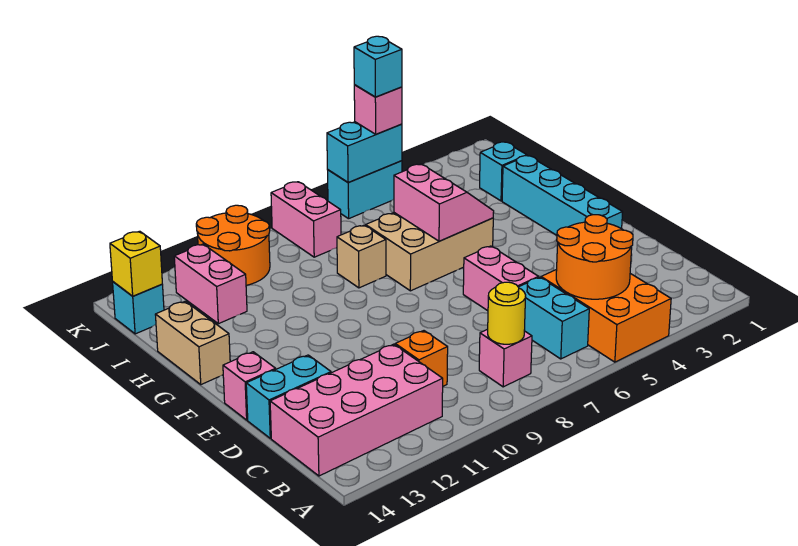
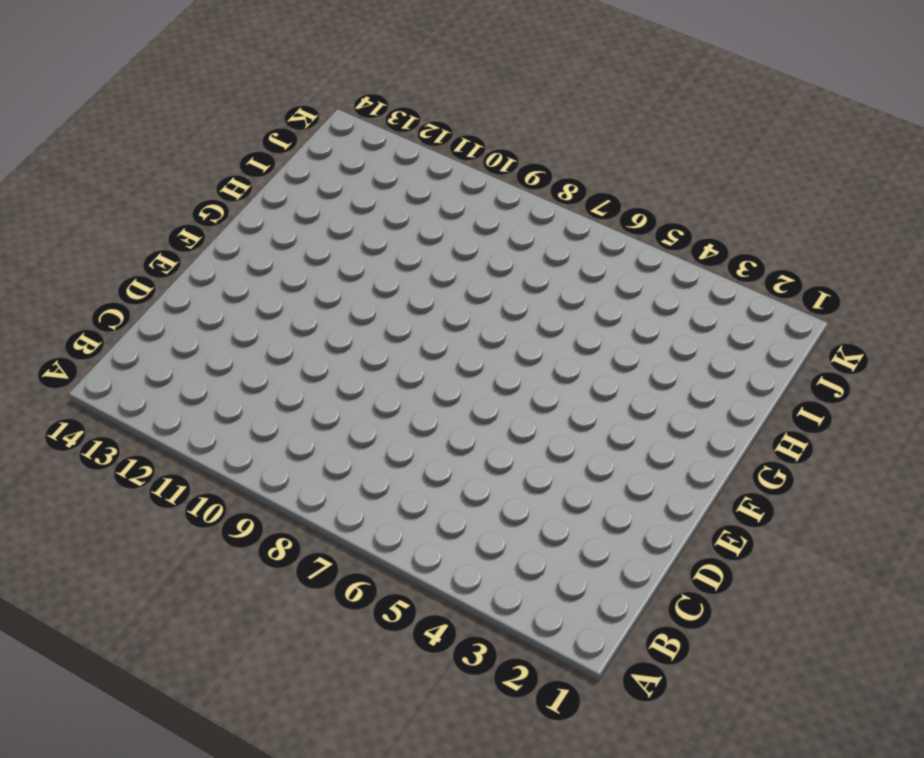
none -> orange 2x3 brick [541,269,671,362]
none -> cyan 1x2 brick [519,277,589,359]
none -> pink 1x1 brick [479,329,532,387]

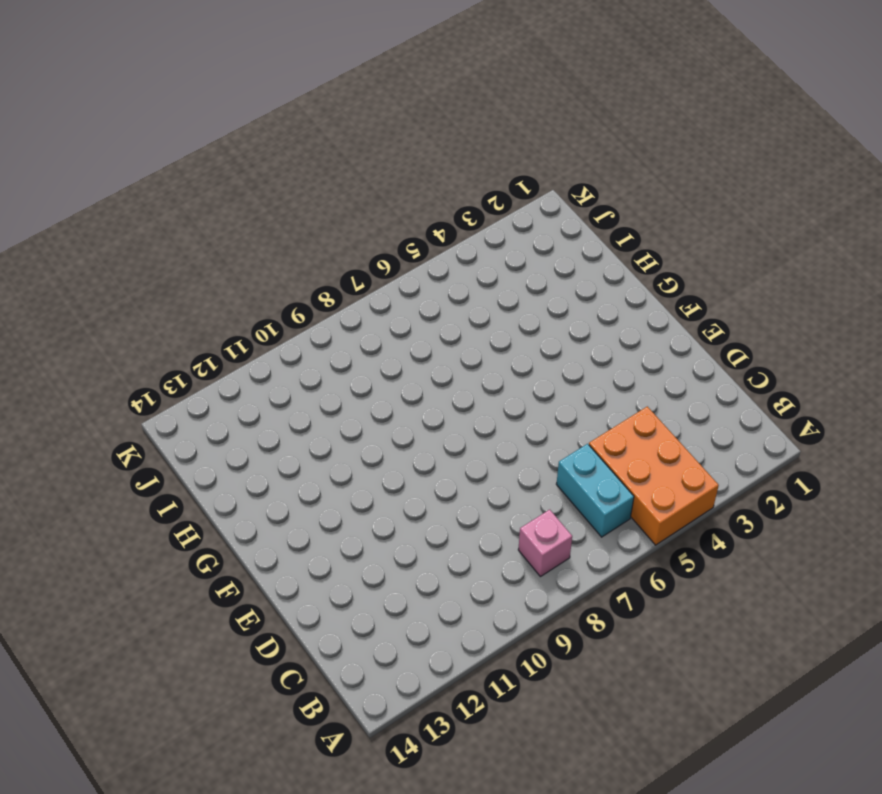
none -> pink 2x4 brick [270,344,443,476]
none -> orange 1x1 brick [395,331,448,386]
none -> pink 1x2 brick [463,246,539,311]

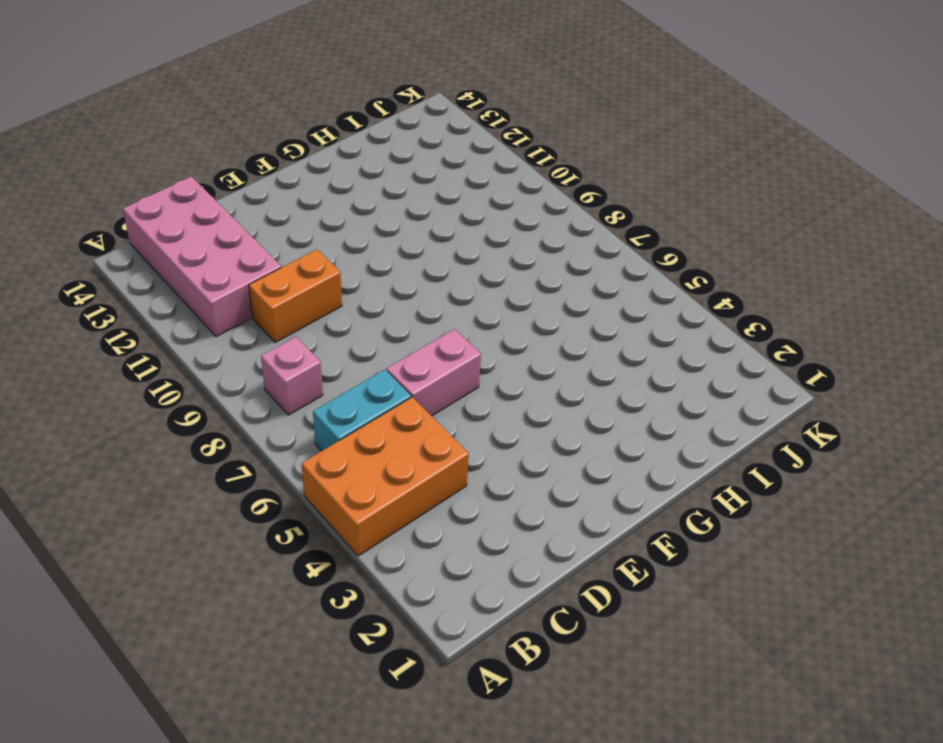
orange 1x2 brick [249,249,342,343] -> orange 1x1 brick [395,331,448,386]
none -> cyan 1x2 brick [246,355,331,438]
none -> cyan 1x4 brick [502,156,623,235]
none -> pink 1x1 brick [223,352,276,420]

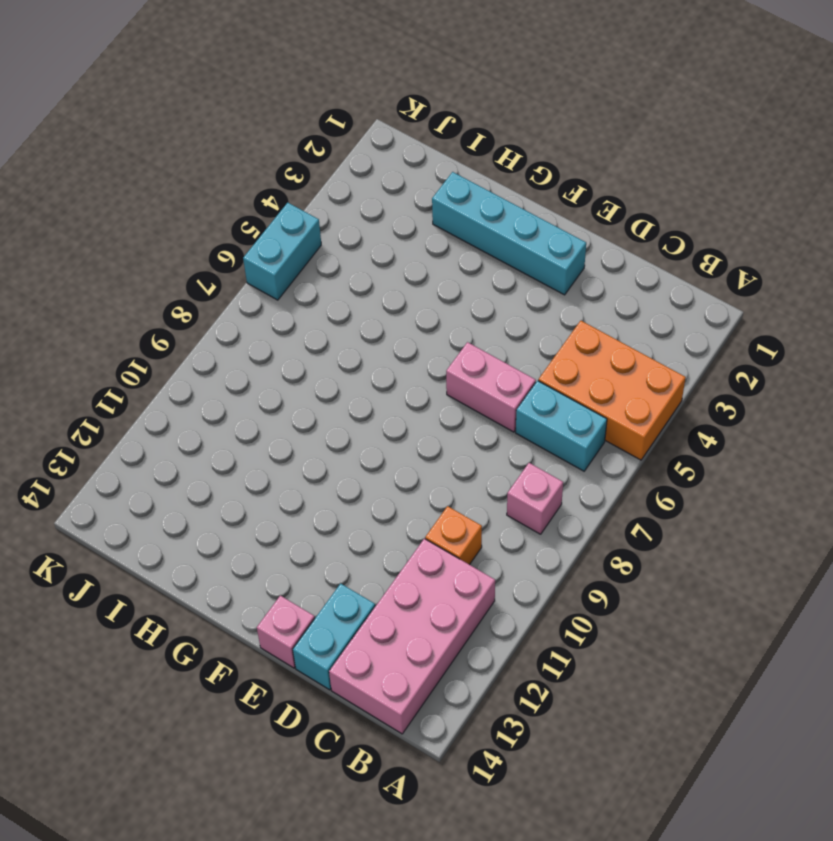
none -> tan 2x3 brick [366,213,493,291]
none -> tan 1x2 brick [155,301,230,384]
none -> tan 1x1 brick [337,225,386,288]

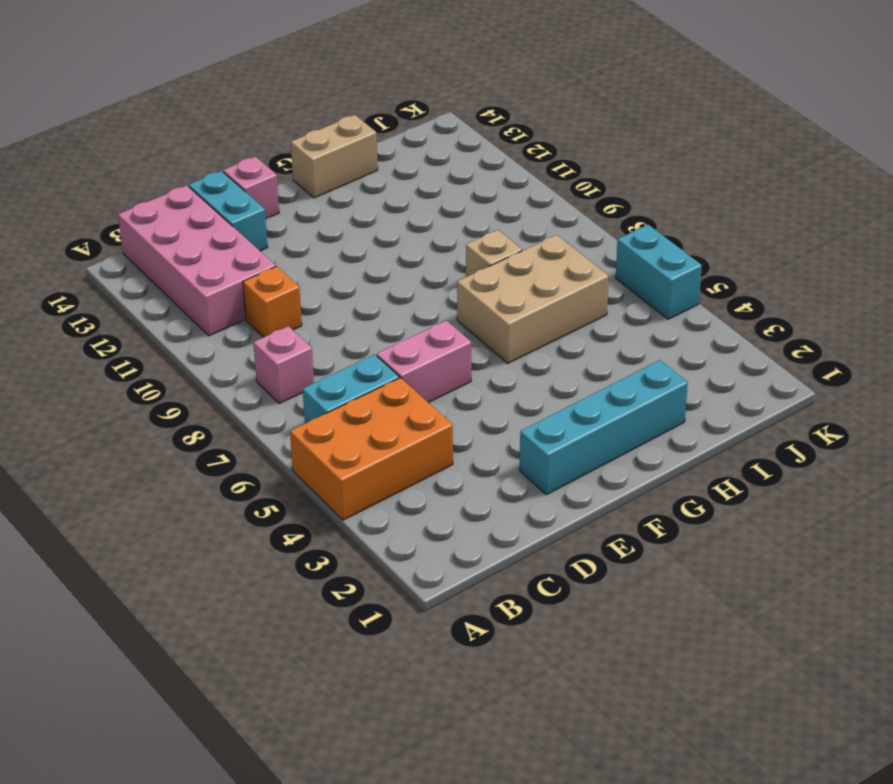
tan 2x3 brick [457,235,609,363] -> tan 2x3 brick turned to [366,213,493,291]
none -> cyan 1x1 brick [480,142,527,201]
none -> pink 1x2 brick [174,244,247,324]
none -> pink 1x2 brick [271,182,341,257]

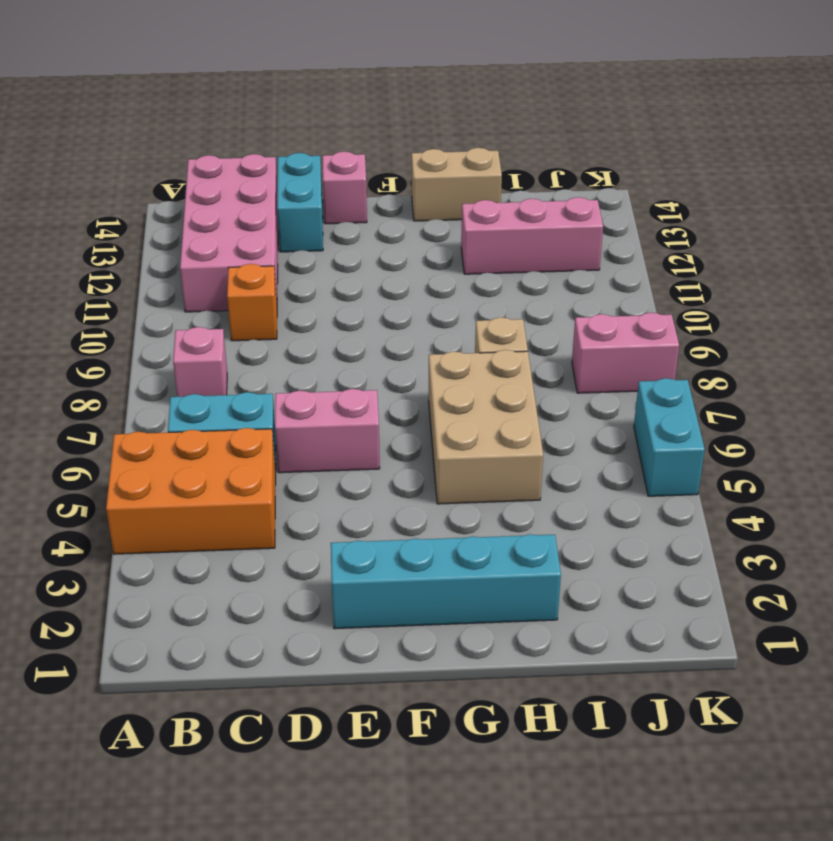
pink 1x3 brick [461,197,603,274] -> pink 1x2 brick [174,244,247,324]
none -> cyan 1x1 brick [480,142,527,201]
none -> orange 2x2 round brick [196,205,270,285]
none -> cyan 1x1 brick [113,282,164,334]

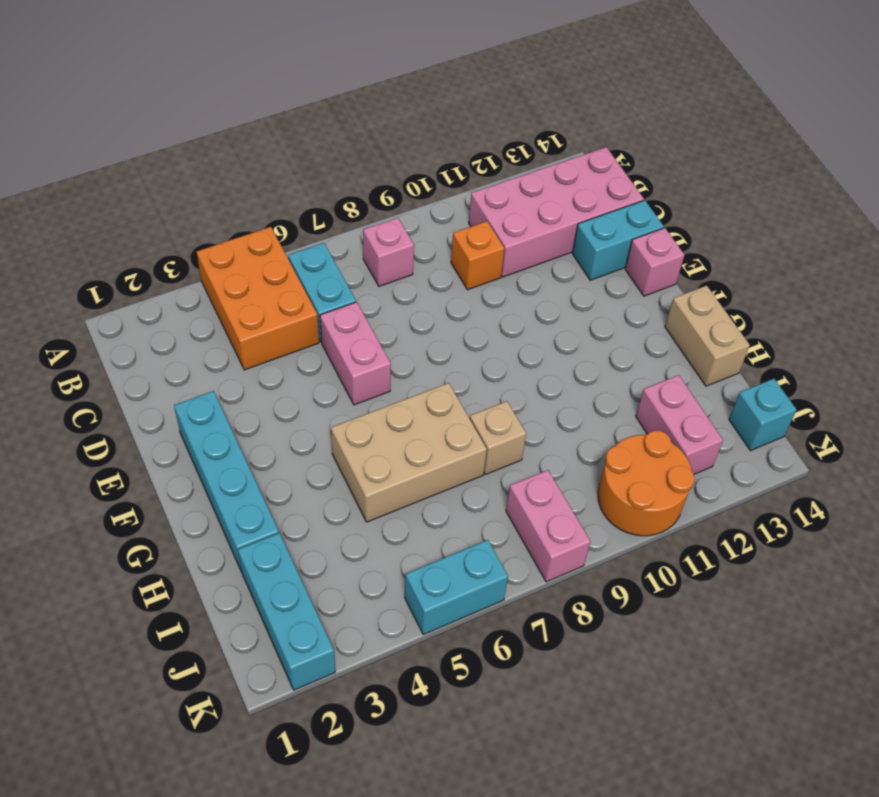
cyan 1x3 brick [238,533,335,690] -> cyan 1x1 brick [480,142,527,201]
none -> orange 2x2 round brick [556,215,633,299]
none -> yellow 1x1 round brick [488,282,526,344]
none -> pink 2x2 slope [394,164,494,241]

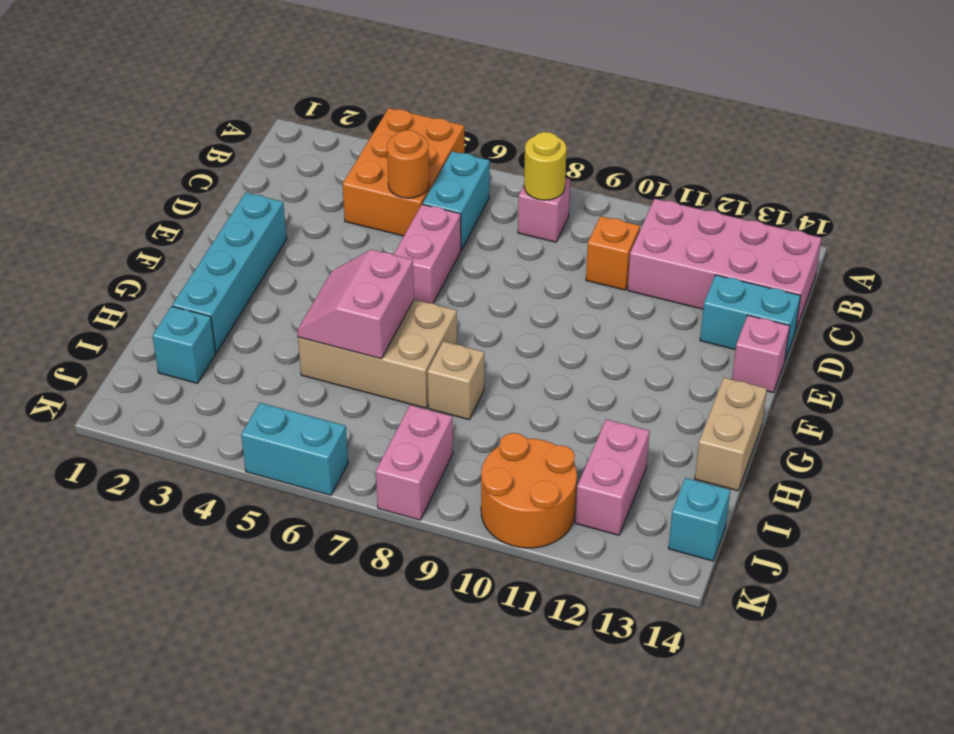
orange 1x1 round brick [387,130,429,198] -> orange 2x2 round brick [556,215,633,299]
none -> yellow 1x1 brick [110,231,162,296]
none -> cyan 1x2 brick [327,122,402,182]
none -> pink 1x1 brick [354,85,402,134]

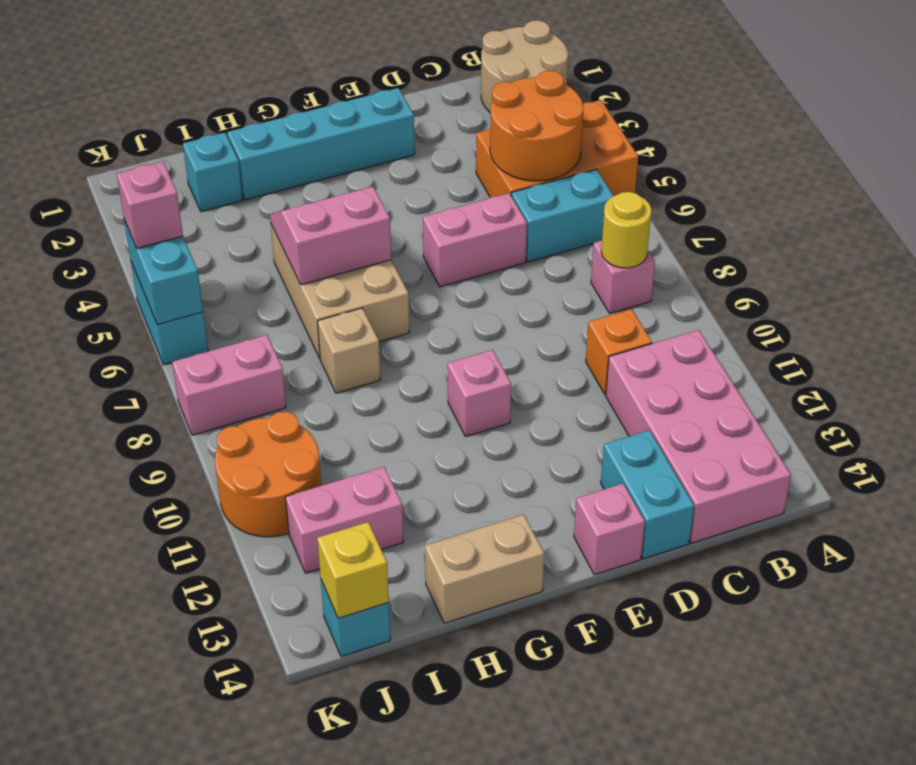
tan 2x2 round brick [481,20,568,113] -> none
pink 1x1 brick [448,350,511,437] -> none
none -> cyan 1x1 brick [354,36,402,97]

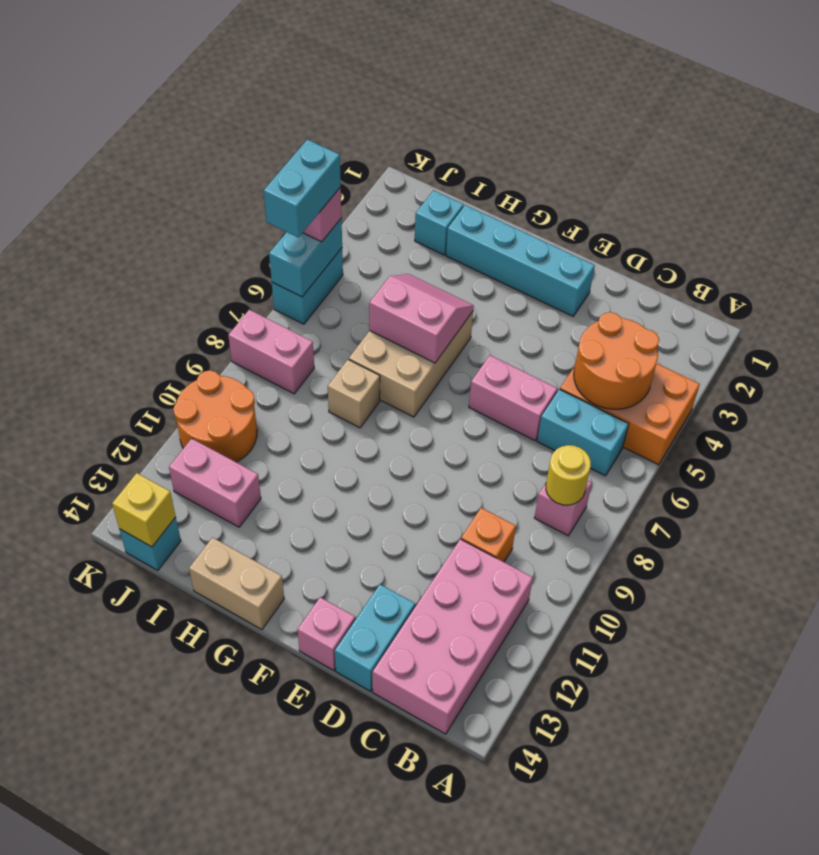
cyan 1x2 brick [264,139,341,238] -> cyan 1x1 brick [354,36,402,97]

